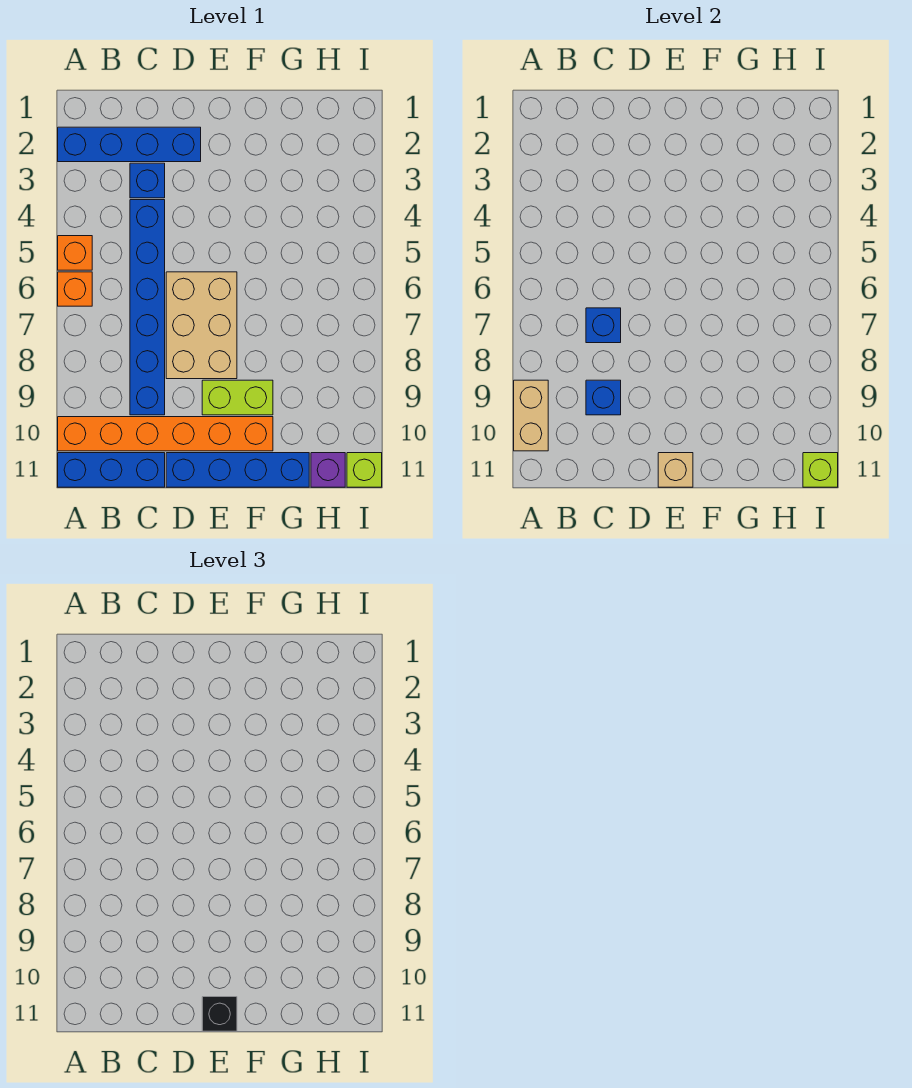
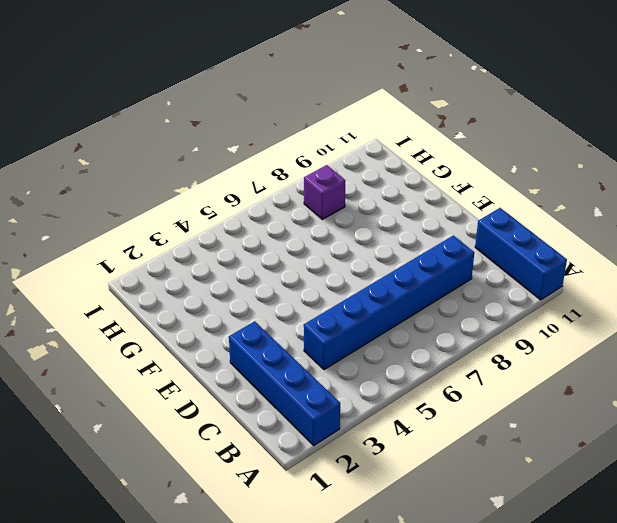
purple 1x1 brick [304,165,345,219] -> purple 1x1 brick moved to [311,453,345,487]
none -> orange 1x1 brick [58,236,92,270]
none -> orange 1x1 brick [58,272,92,306]
none -> orange 1x6 brick [58,417,273,451]

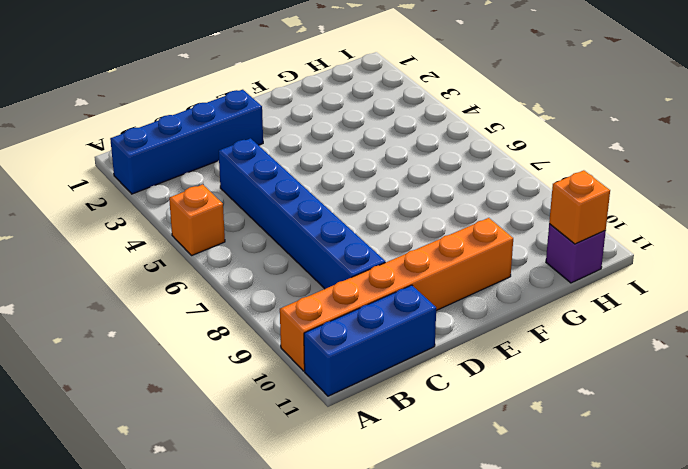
orange 1x1 brick [549,170,610,244] -> orange 1x1 brick moved to [58,272,92,306]
none -> blue 1x1 brick [130,163,165,198]
none -> tan 2x3 brick [166,272,237,379]
none -> blue 1x4 brick [166,453,309,487]

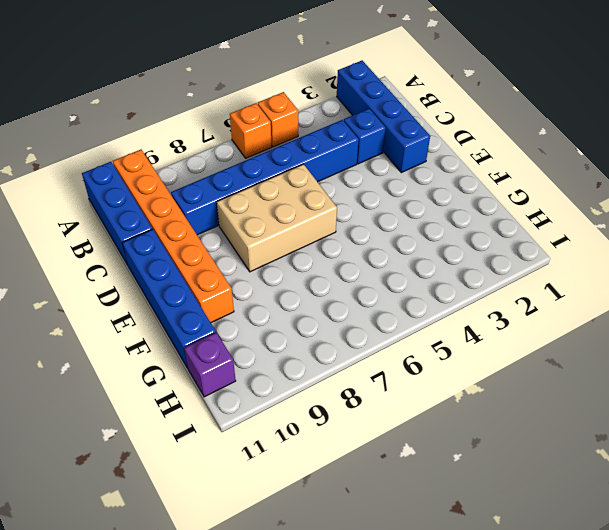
none -> lime 1x2 brick [202,380,273,415]
none -> lime 1x1 brick [347,453,382,487]
none -> tan 1x2 brick [514,380,548,451]

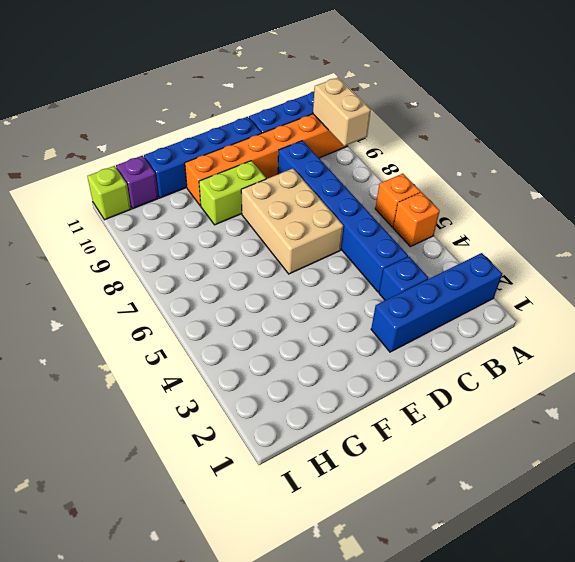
none -> blue 1x1 brick [586,308,621,343]
none -> blue 1x1 brick [586,380,621,415]
none -> tan 1x1 brick [658,453,693,487]

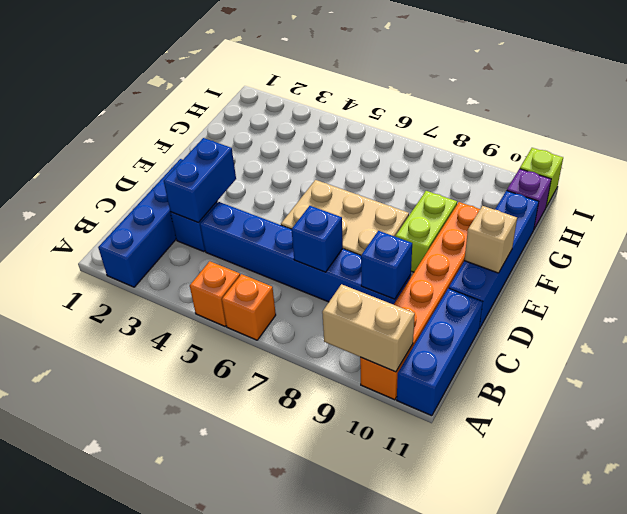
blue 1x2 brick [164,138,236,223] -> none
none -> lime 1x1 brick [803,453,838,487]
none -> black 1x1 brick [202,997,237,1031]

